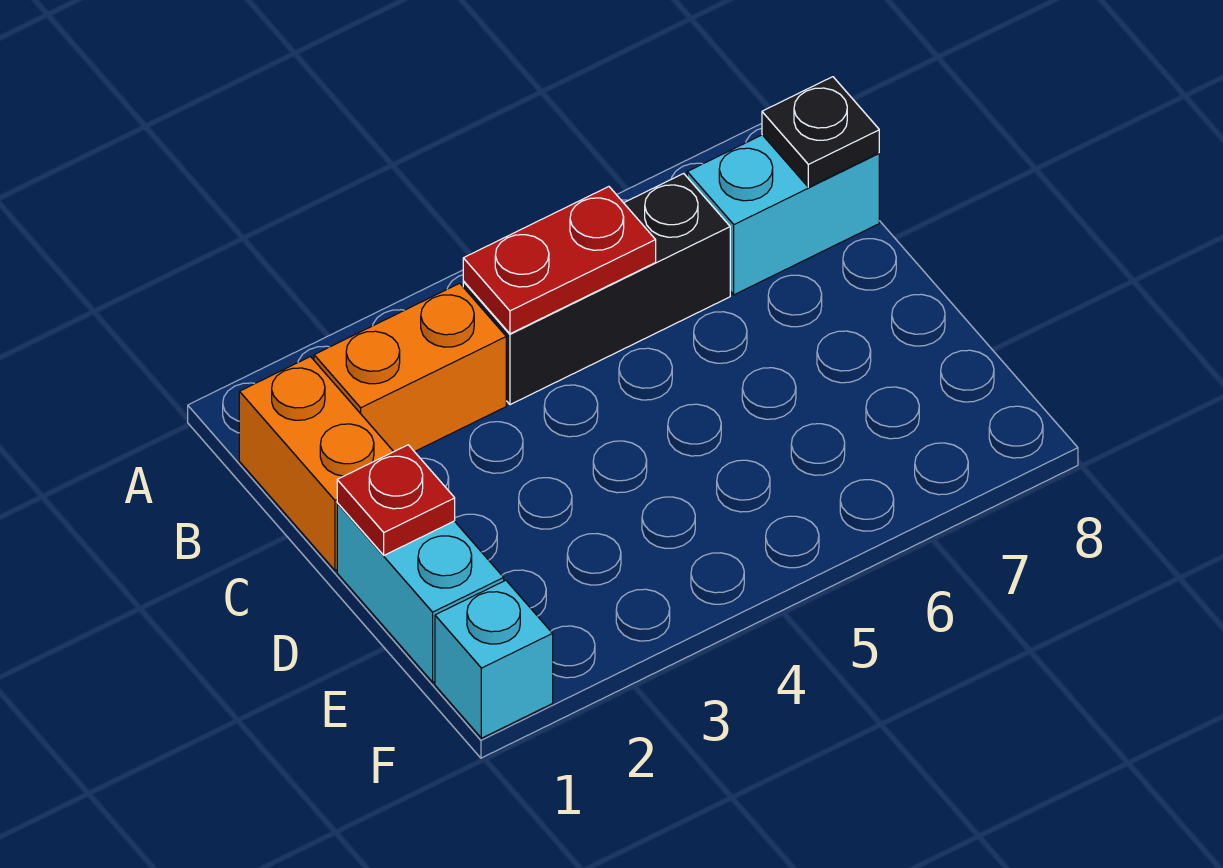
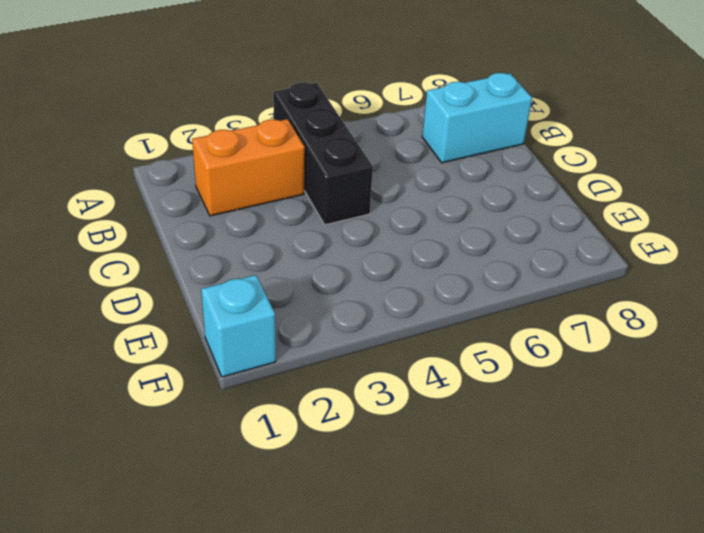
black 1x3 brick [273,83,373,225] -> black 1x3 brick turned to [463,173,730,405]
none -> orange 1x2 brick [239,357,394,570]
none -> cyan 1x2 brick [337,503,504,682]

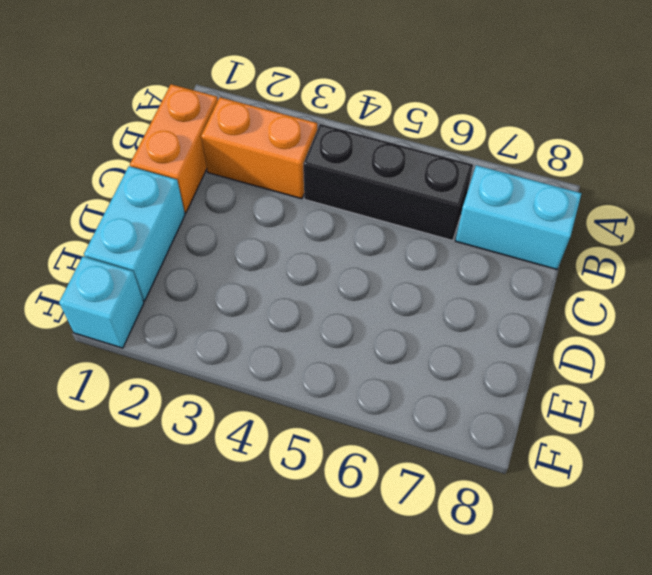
none -> red 1x2 plate [463,187,656,334]
none -> black 1x1 plate [762,77,879,187]

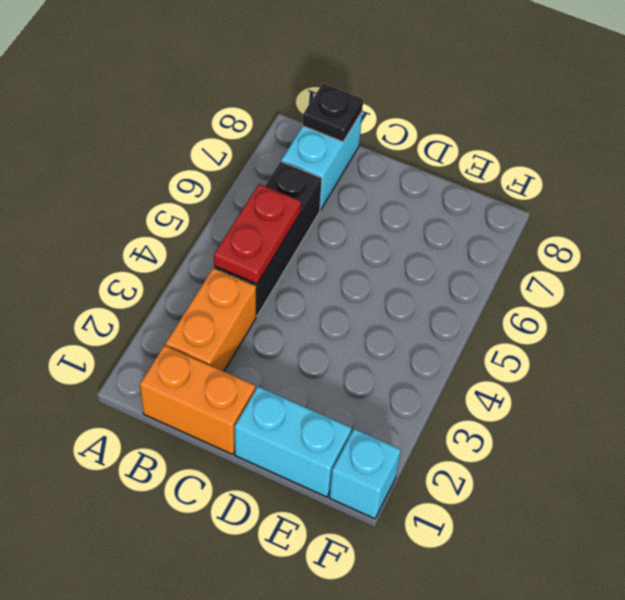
none -> red 1x1 plate [337,445,455,555]

